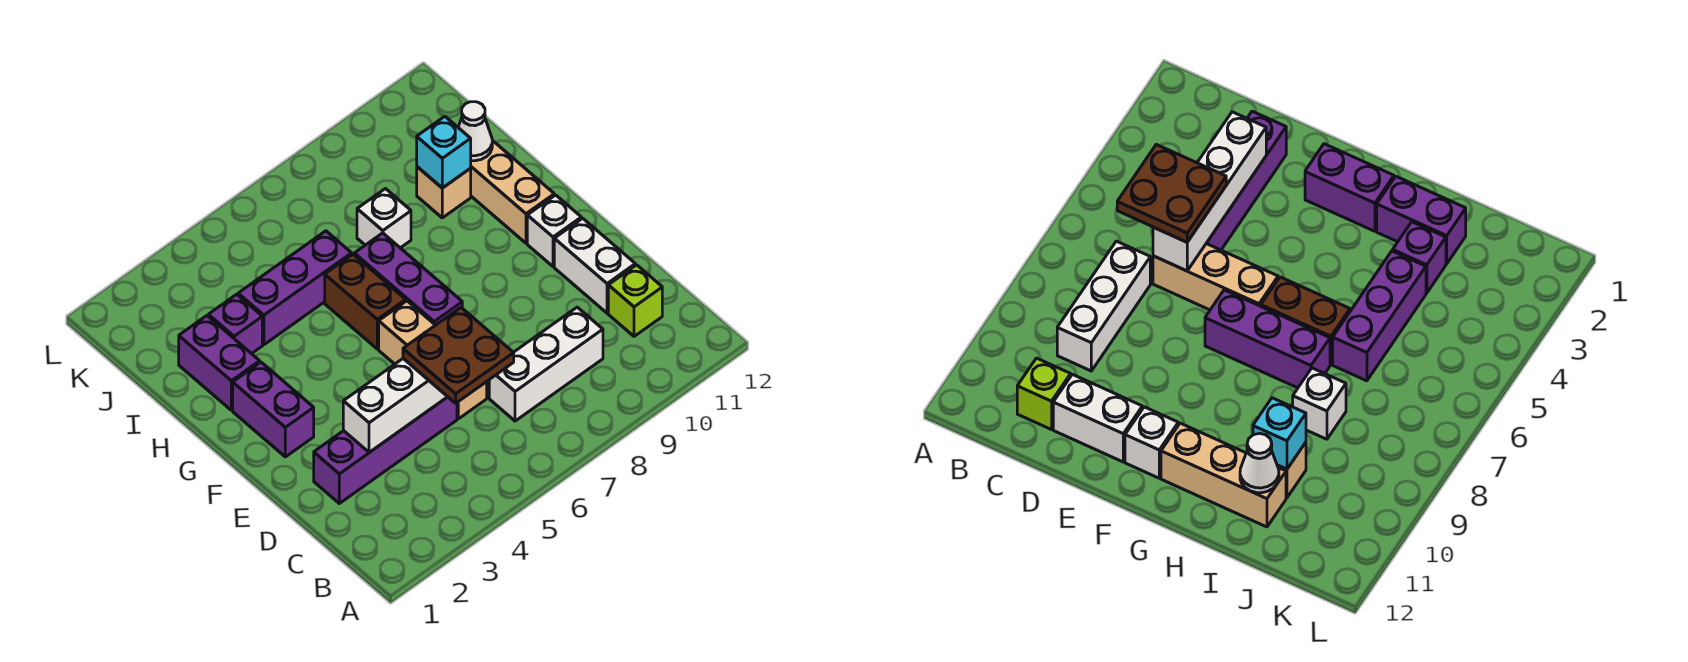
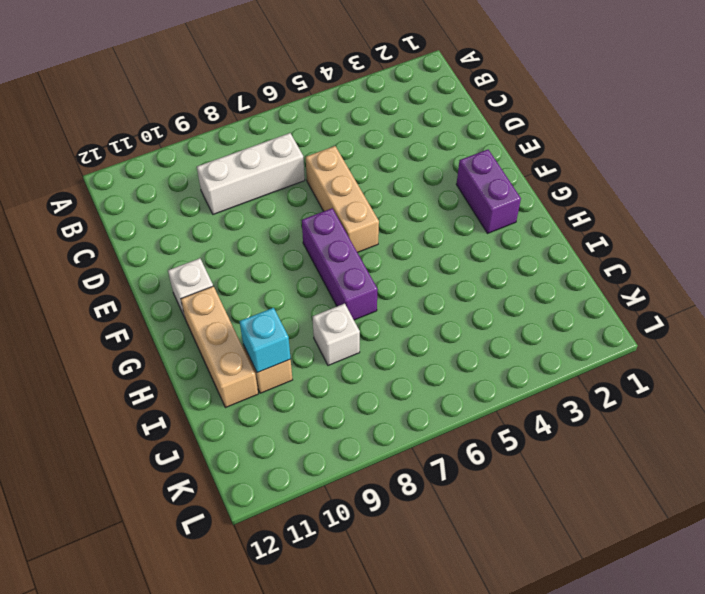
none -> lime 1x1 brick [608,265,662,336]
none -> purple 1x4 brick [314,397,457,503]
none -> white 1x2 brick [554,218,635,313]

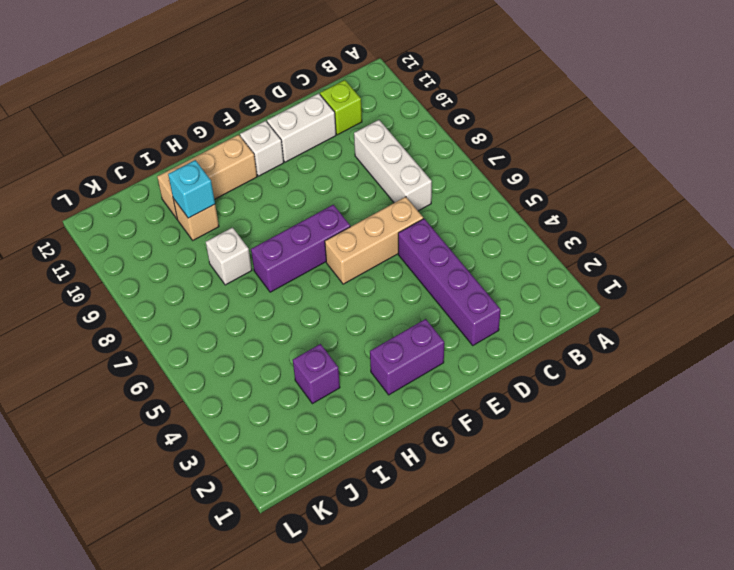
none -> brown 1x2 brick [325,254,406,349]
none -> purple 1x2 brick [179,316,260,410]
none -> purple 1x3 brick [238,231,352,345]

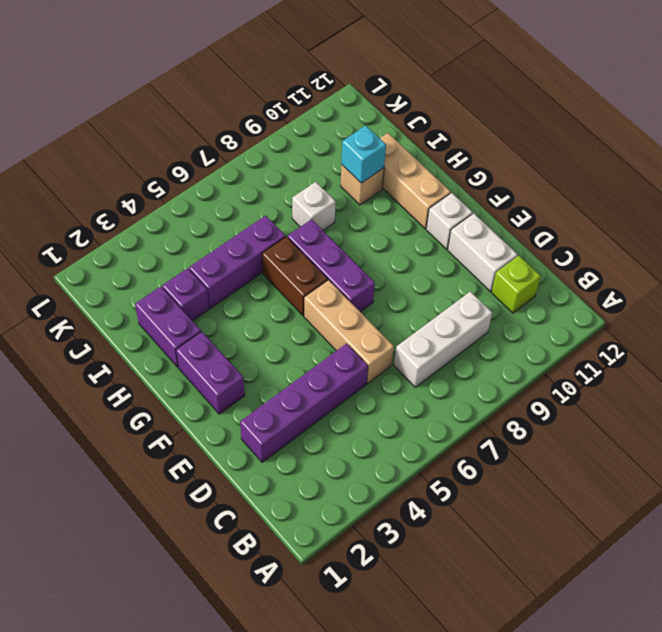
none -> white 1x4 brick [343,359,447,452]
none -> white 1x1 cone [458,102,492,161]
none -> brown 2x2 plate [403,308,514,403]

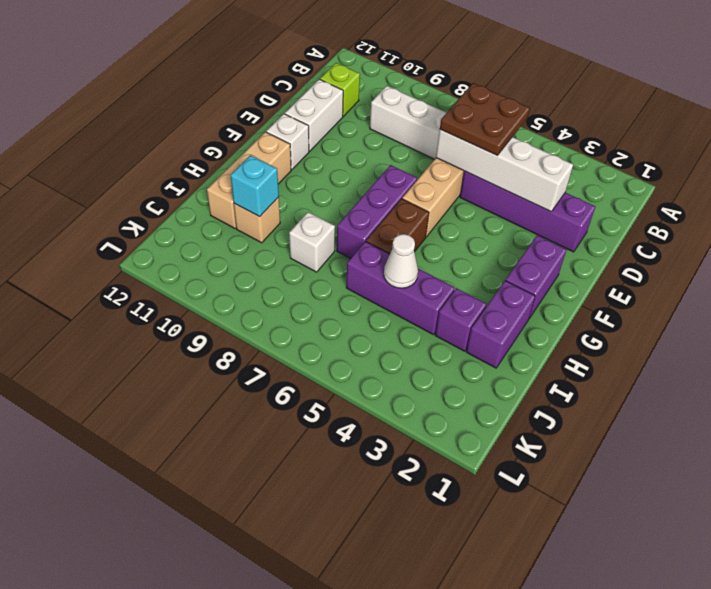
white 1x1 cone [384,234,418,288] -> white 1x1 cone moved to [458,102,492,161]

